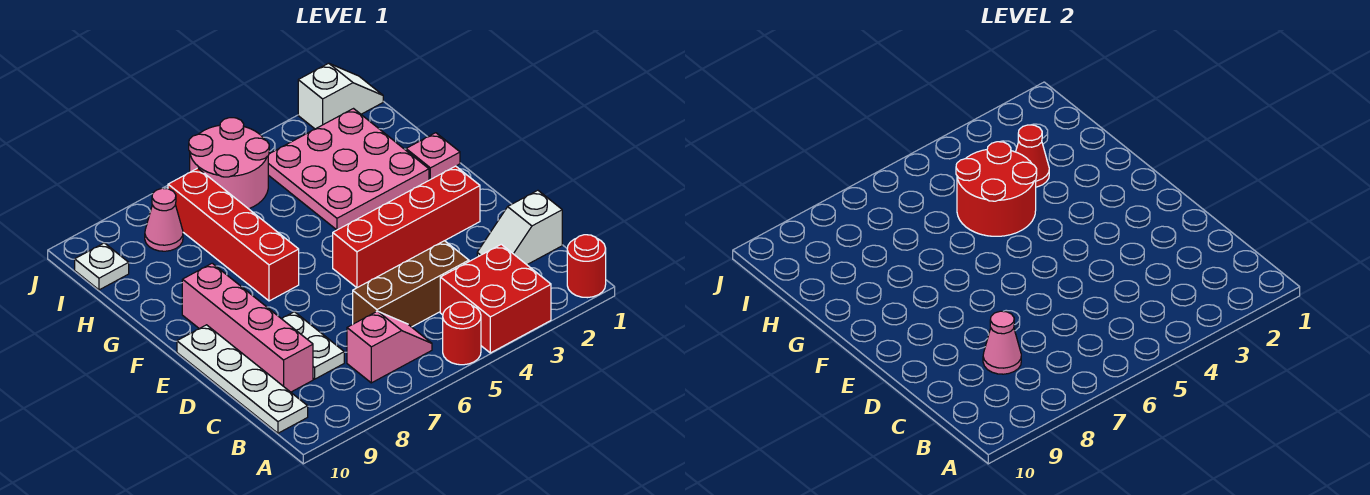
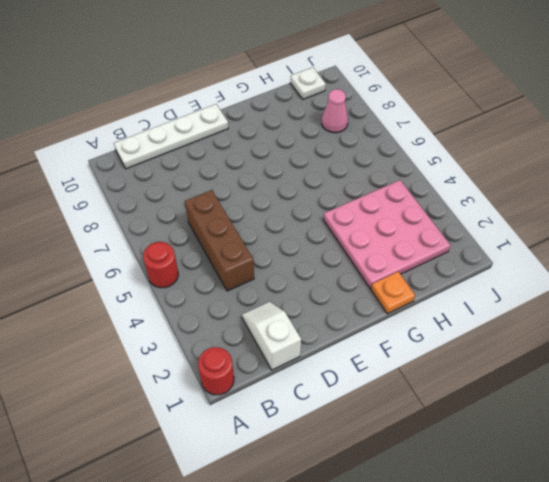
orange 1x1 plate [371,272,415,314] -> pink 1x1 plate [406,133,460,179]
none -> red 2x2 brick [440,244,551,353]
none -> pink 1x2 slope [347,311,432,383]
none -> white 1x2 plate [282,312,344,379]

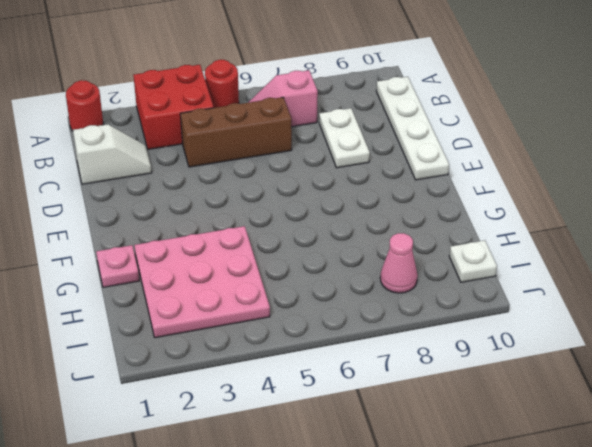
none -> pink 1x4 brick [182,263,313,392]
none -> red 1x4 brick [333,166,480,288]
none -> red 1x4 brick [168,168,299,301]

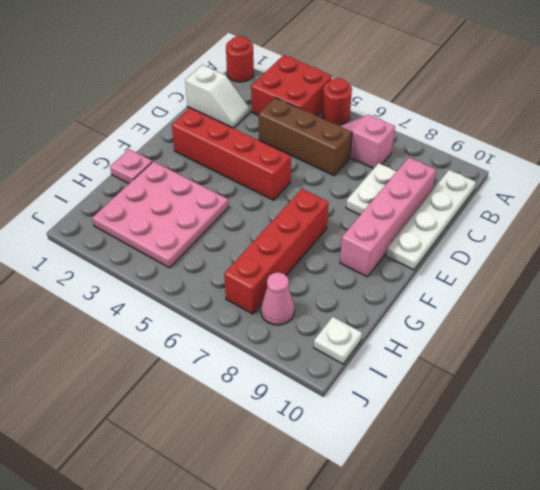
none -> pink 2x2 round brick [189,118,269,209]
none -> white 1x2 slope [298,63,383,129]
none -> pink 1x1 cone [983,311,1021,374]

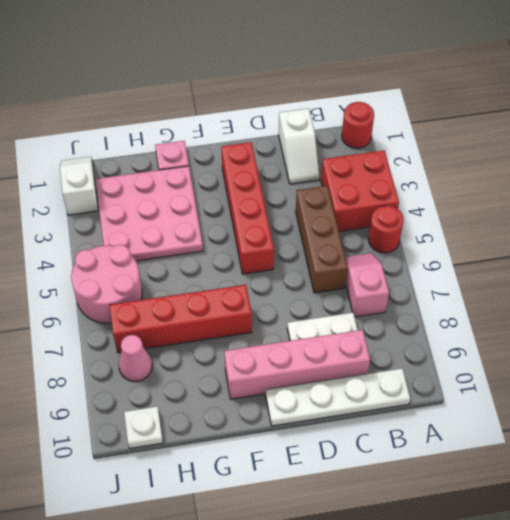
none -> pink 1x1 cone [983,311,1021,374]
none -> red 2x2 round brick [956,142,1037,236]
none -> red 1x1 cone [1016,125,1049,187]

